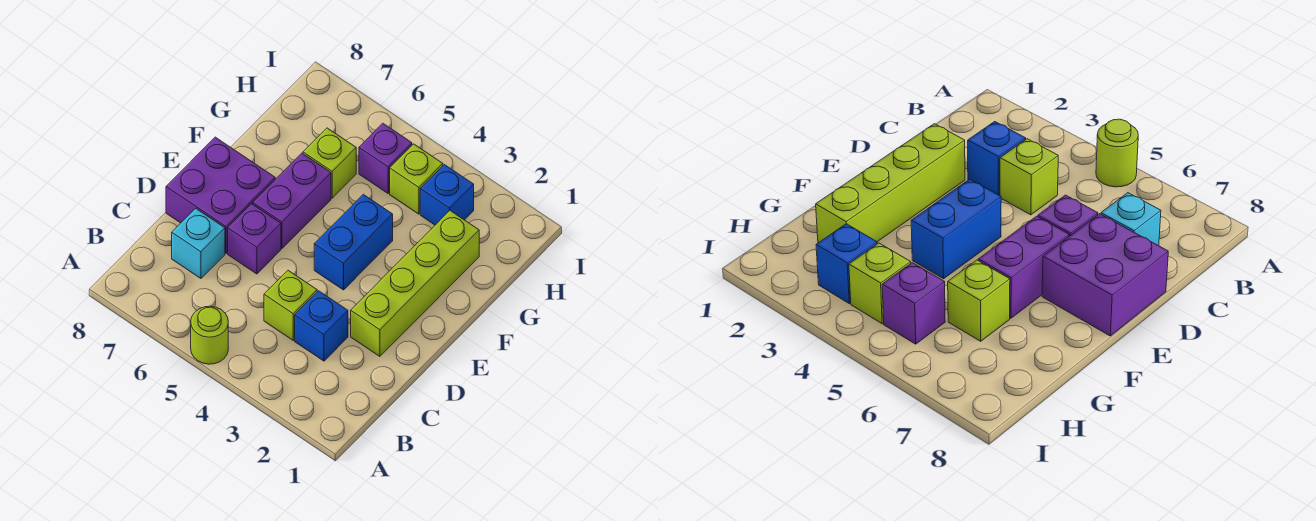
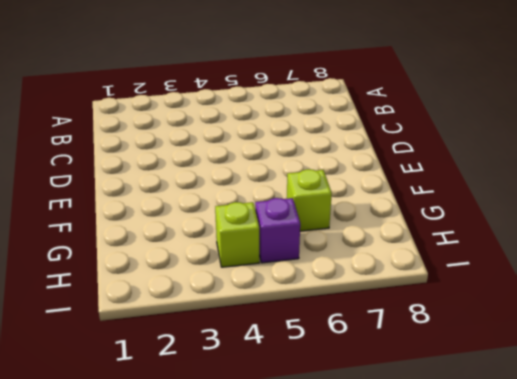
none -> lime 1x1 round brick [191,306,228,364]
none -> blue 1x1 brick [295,291,348,361]
none -> lime 1x1 brick [264,270,317,340]

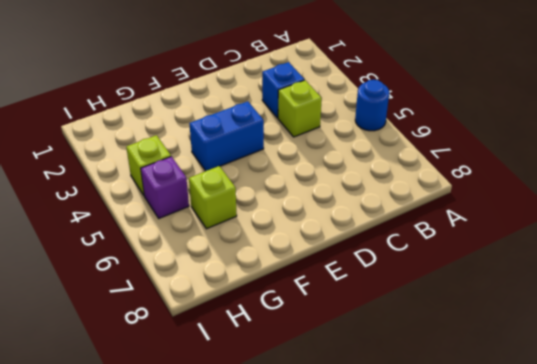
blue 1x1 round brick [355,80,389,131] -> lime 1x1 round brick [191,306,228,364]
none -> cyan 1x1 brick [172,208,225,278]
none -> lime 1x4 brick [351,211,479,356]
none -> purple 1x1 brick [228,204,281,274]

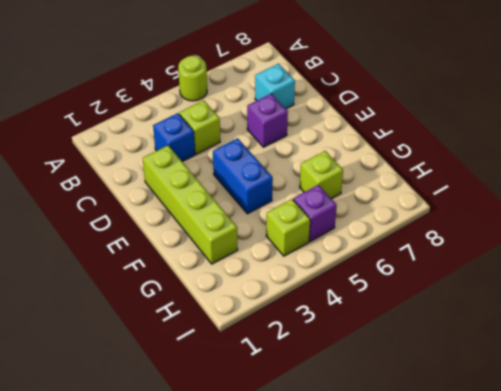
none -> purple 2x2 brick [166,137,275,253]
none -> purple 1x2 brick [253,153,331,249]
none -> blue 1x1 brick [420,165,474,225]

